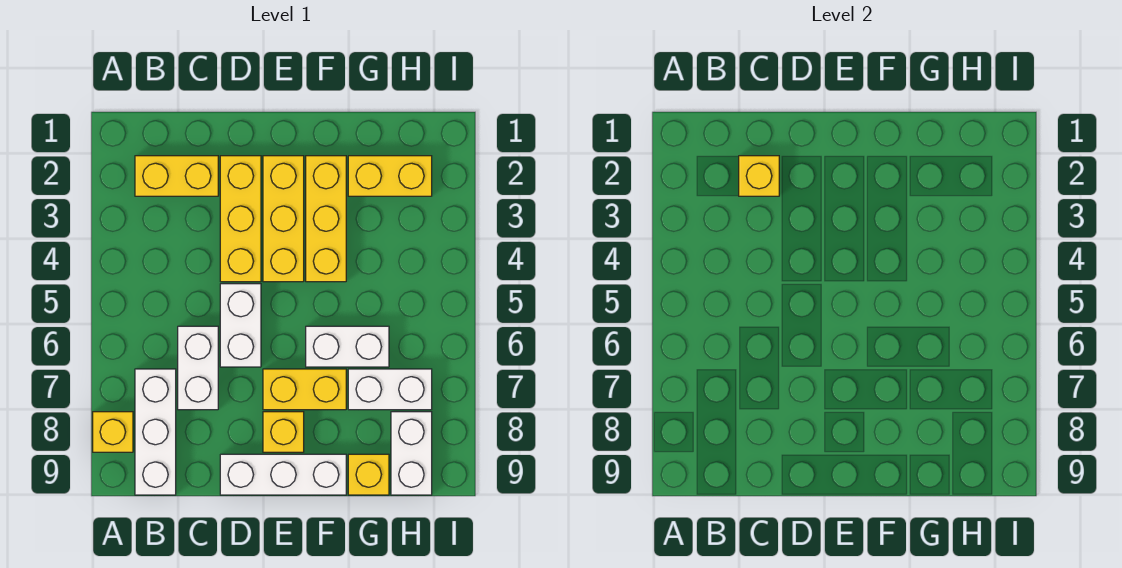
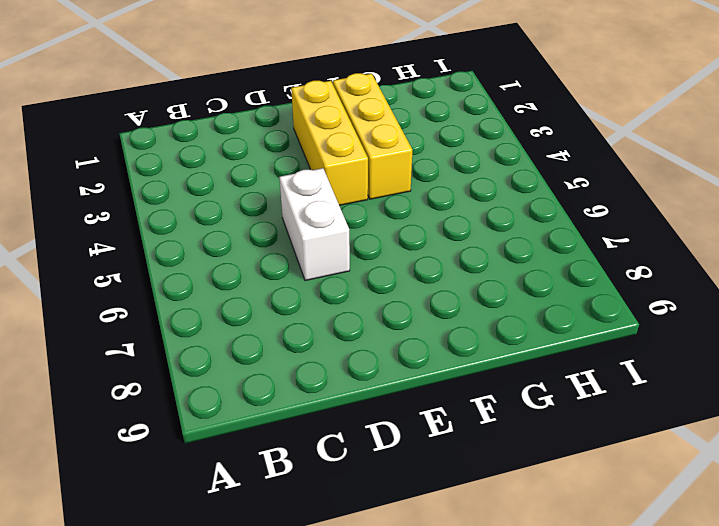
none -> yellow 1x1 brick [93,412,133,452]
none -> yellow 1x2 brick [135,156,218,196]
none -> white 1x3 brick [135,369,176,495]

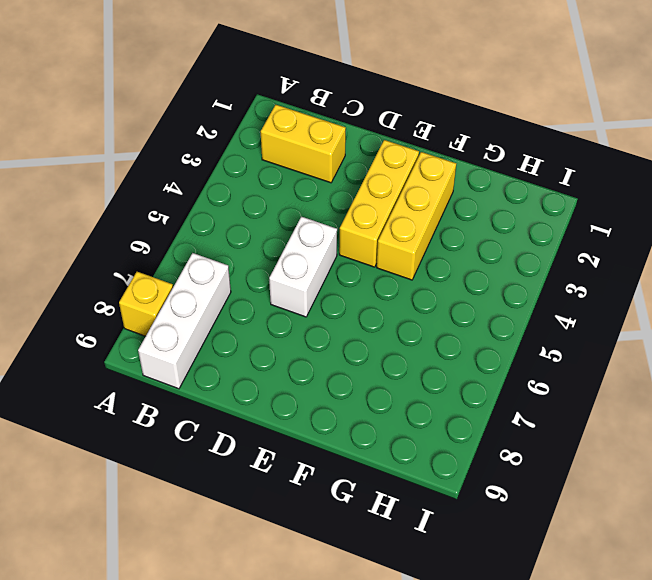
none -> white 1x2 brick [178,326,218,410]
none -> yellow 1x3 brick [220,156,261,282]
none -> white 1x3 brick [220,454,346,495]

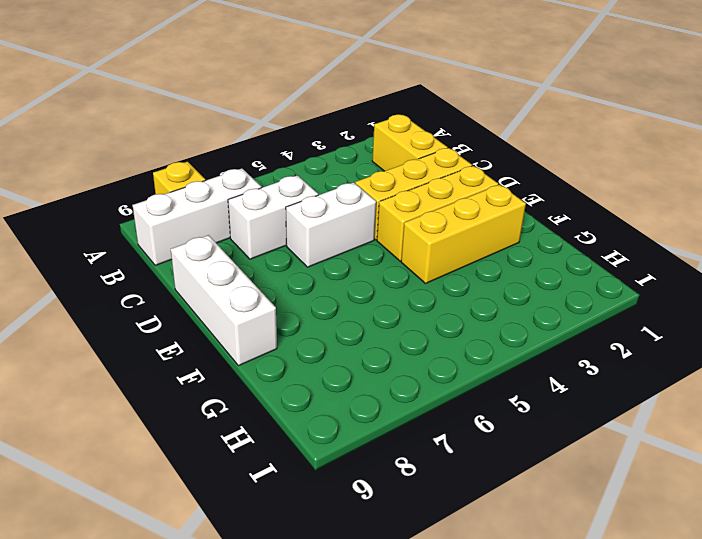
none -> yellow 1x2 brick [263,369,346,410]
none -> yellow 1x1 brick [263,412,304,452]
none -> white 1x2 brick [306,326,389,367]

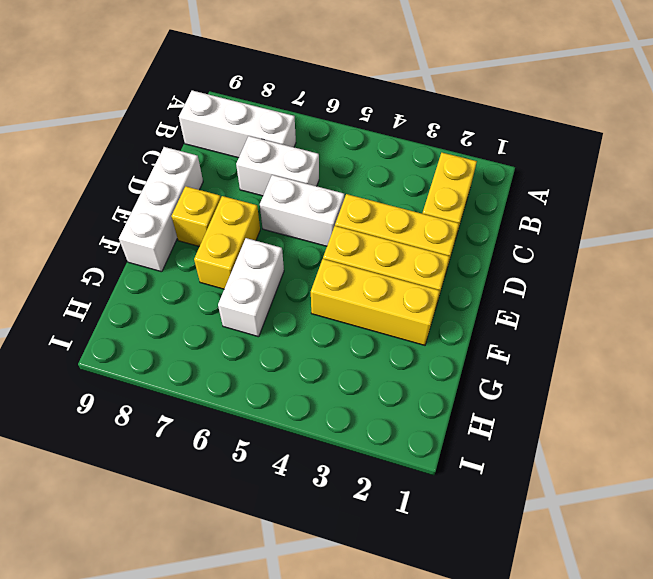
none -> yellow 1x1 brick [93,412,133,452]
none -> yellow 1x2 brick [348,156,432,196]
none -> white 1x2 brick [348,369,432,410]

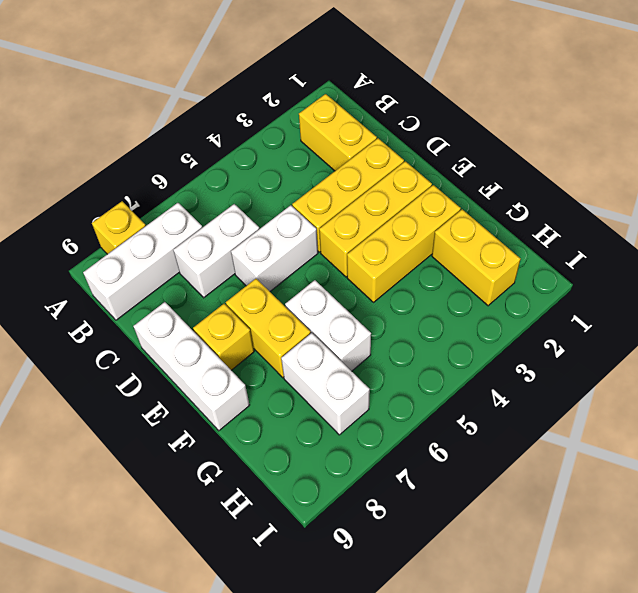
none -> yellow 1x1 brick [348,454,389,495]
none -> white 1x2 brick [391,412,432,495]
none -> yellow 1x1 brick [739,156,779,196]

